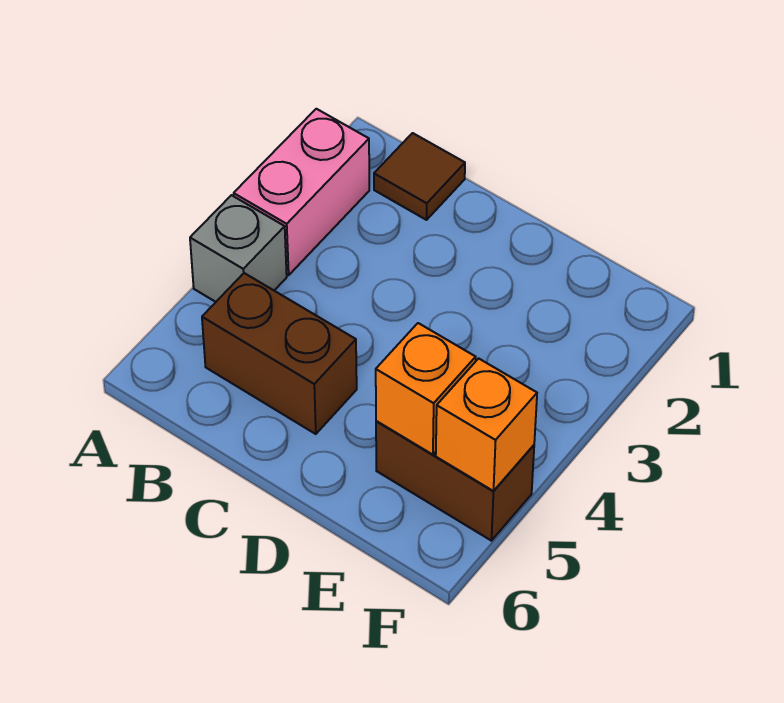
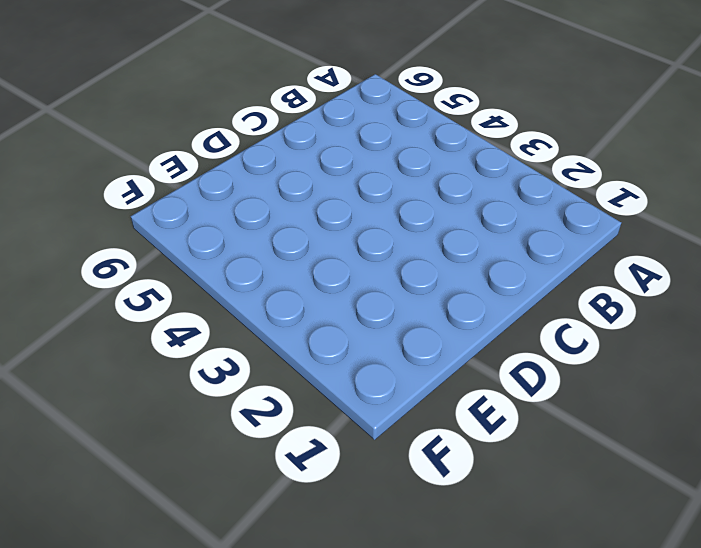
none -> pink 1x2 brick [234,109,369,275]
none -> grey 1x1 brick [190,195,287,302]

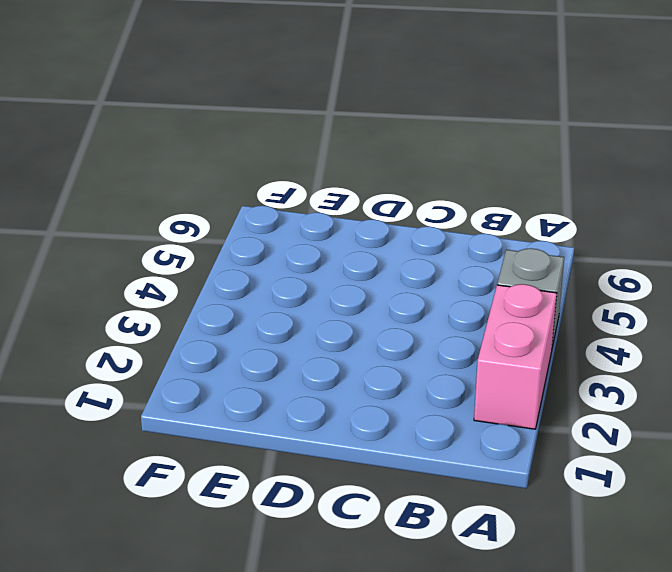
none -> brown 1x1 tile [374,133,465,220]
none -> brown 1x2 brick [202,273,357,434]

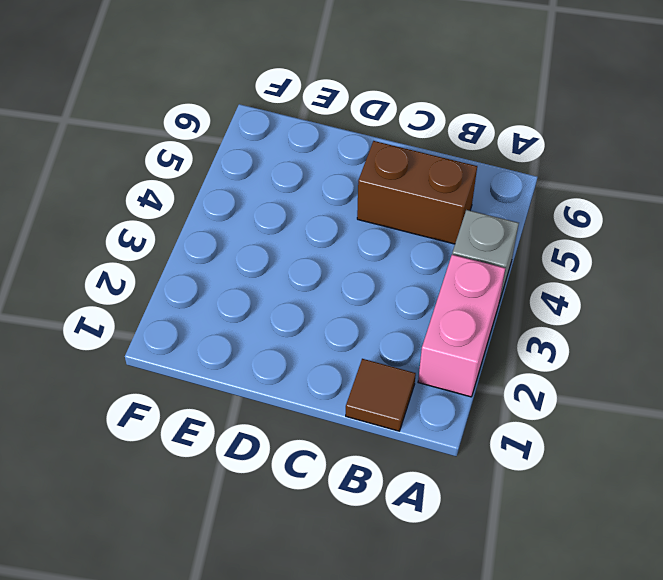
none -> brown 1x2 brick [376,421,534,541]
none -> orange 1x1 brick [376,323,476,455]

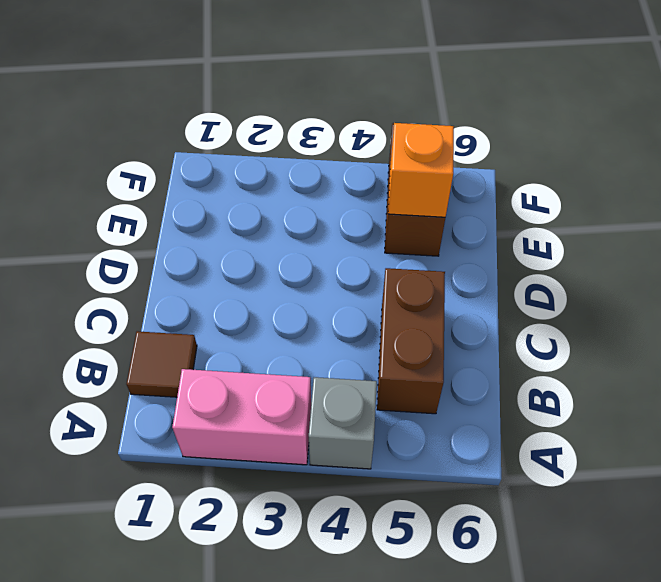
none -> orange 1x1 brick [436,358,537,491]

